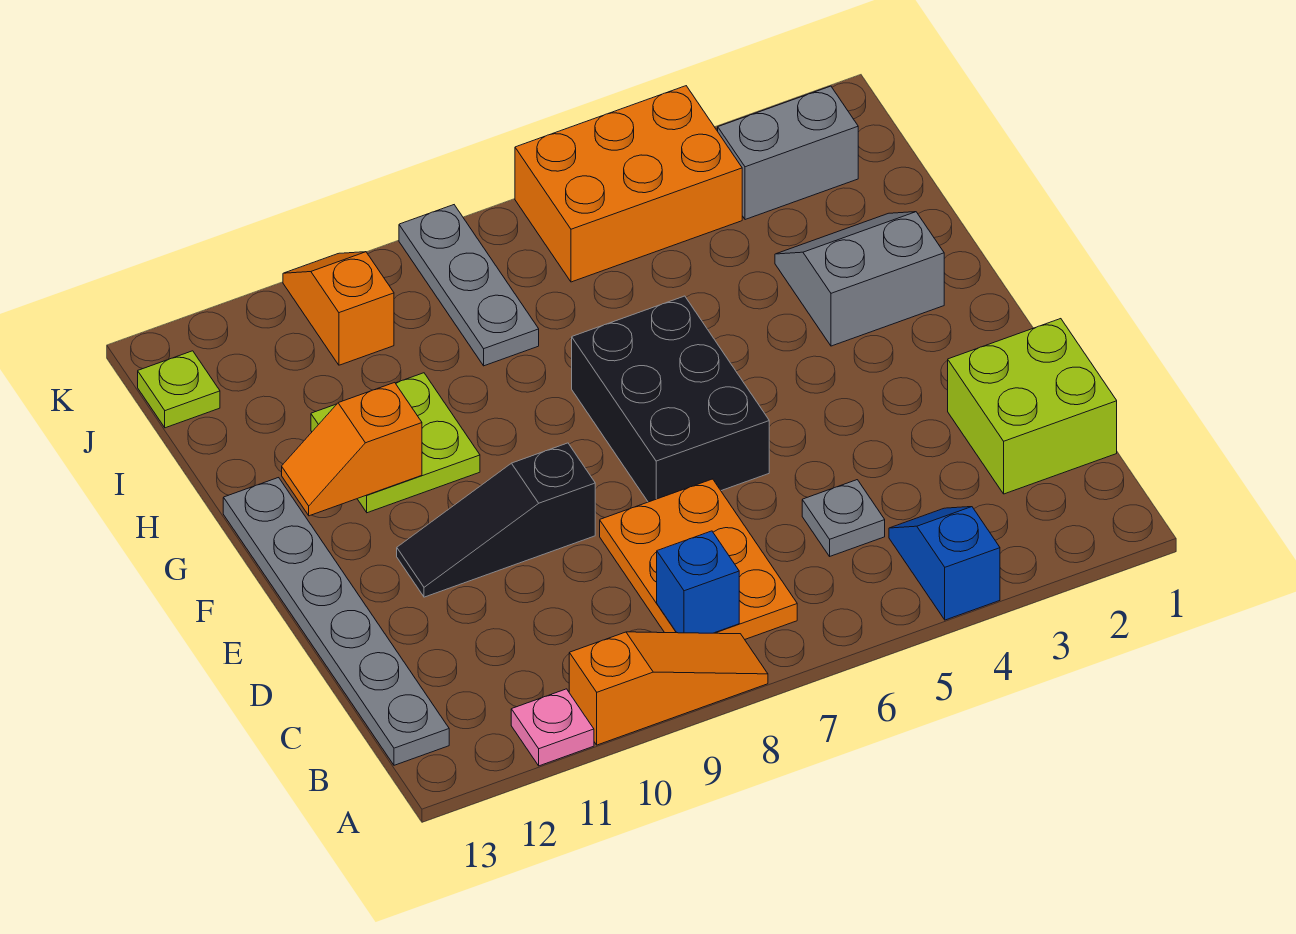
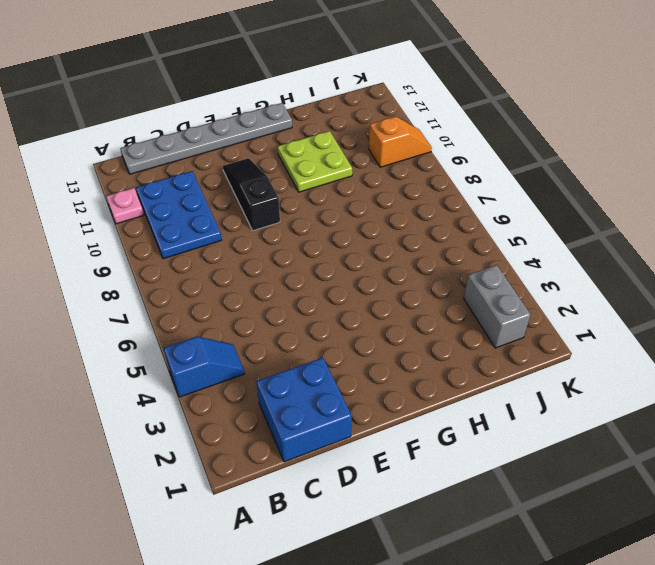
blue 2x3 plate [136,171,222,259] -> none
blue 2x2 brick [256,358,352,462] -> lime 2x2 brick [948,319,1117,494]
none -> orange 1x3 slope [569,632,768,745]
none -> orange 2x3 plate [600,479,797,639]
none -> grey 1x1 plate [802,480,885,556]

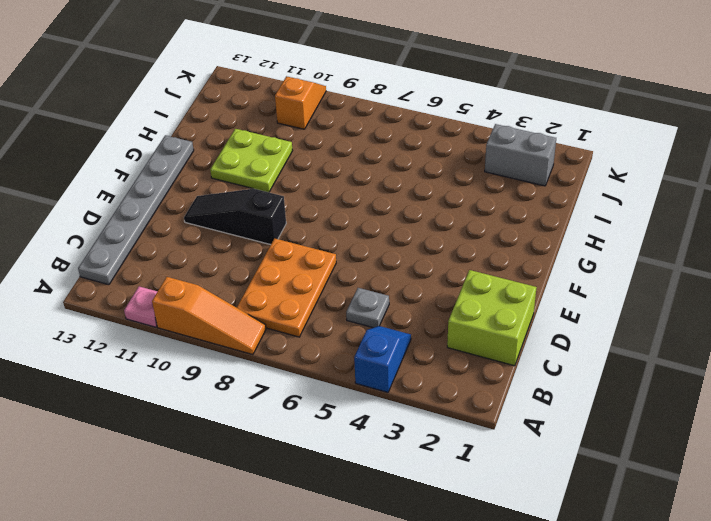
none -> black 2x3 brick [572,296,769,502]
none -> grey 2x2 slope [775,212,944,346]
none -> grey 1x3 plate [399,205,539,366]

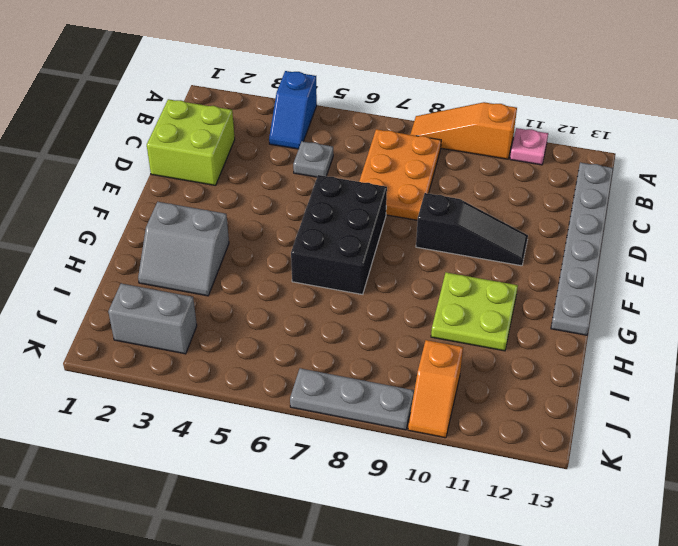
grey 1x3 plate [290,368,414,430] -> grey 1x3 plate turned to [399,205,539,366]
none -> orange 2x3 brick [515,86,742,282]
none -> lime 1x1 plate [138,351,220,428]
none -> blue 1x1 brick [657,531,739,633]

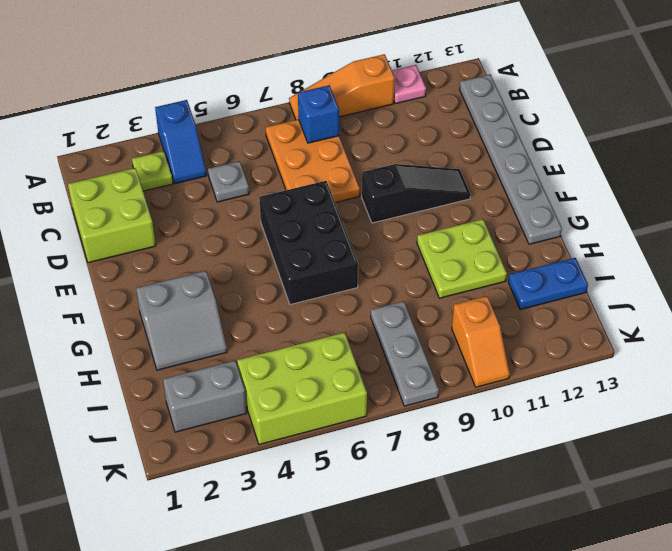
lime 1x1 plate [132,151,173,191] -> lime 1x1 plate moved to [138,351,220,428]
blue 1x2 plate [508,258,588,310] -> none
lime 2x3 brick [237,332,367,445] -> orange 2x3 brick [515,86,742,282]
none -> orange 1x2 slope [282,383,422,516]

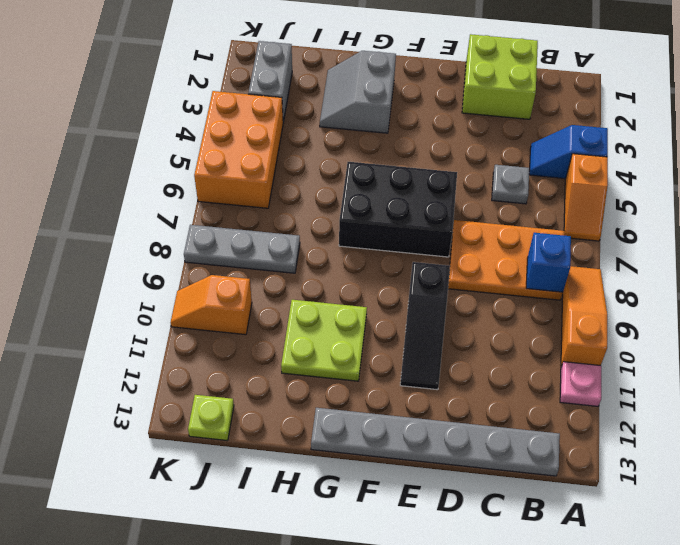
orange 1x2 slope [564,154,608,241] -> orange 1x2 slope moved to [282,383,422,516]

